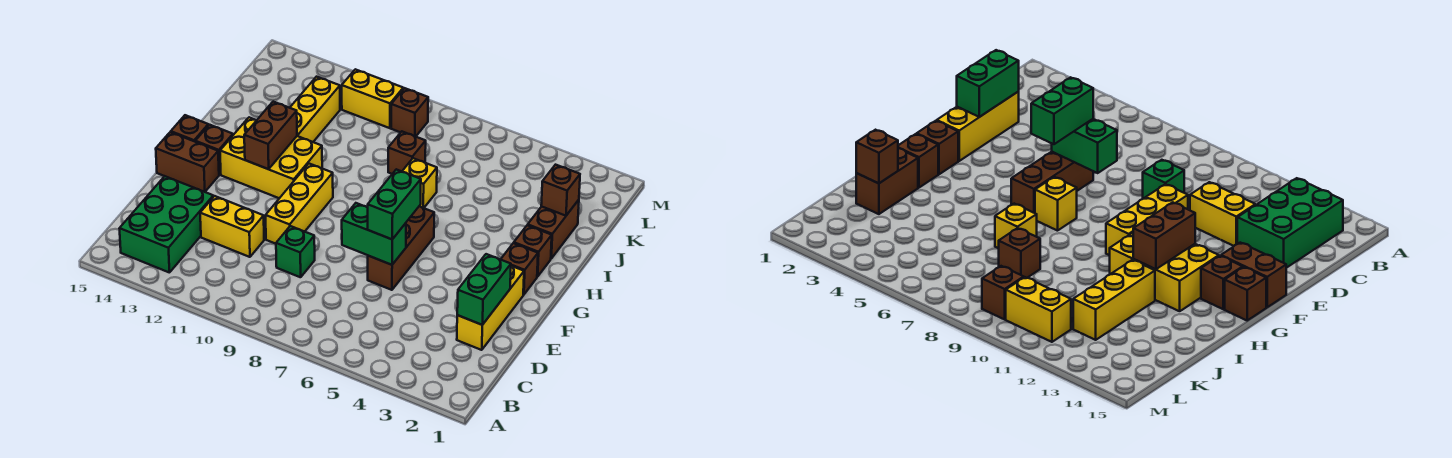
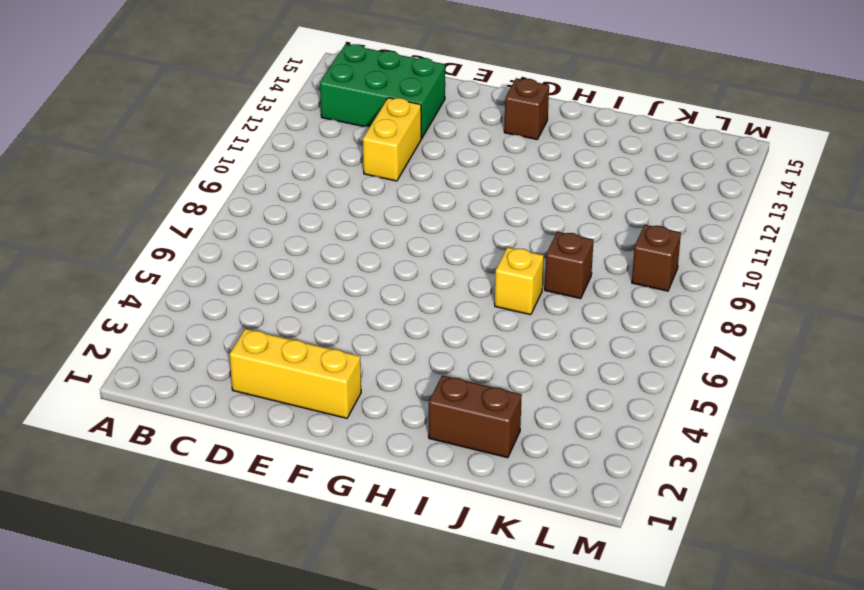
none -> green 1x1 brick [276,226,315,277]
none -> brown 1x3 brick [368,206,434,290]
none -> yellow 1x3 brick [266,164,333,244]

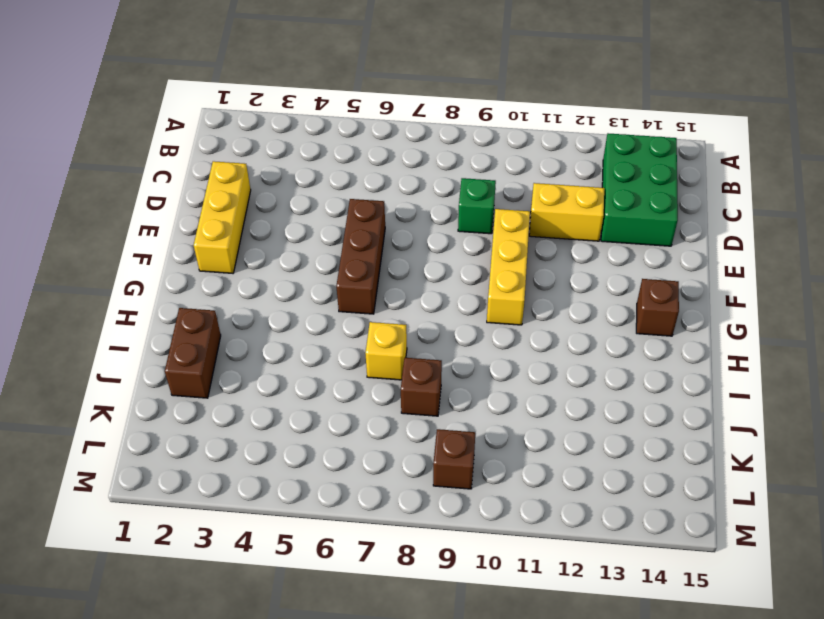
none -> brown 1x2 brick [156,132,219,192]
none -> brown 1x1 brick [501,243,538,295]
none -> yellow 1x1 brick [1035,177,1077,231]

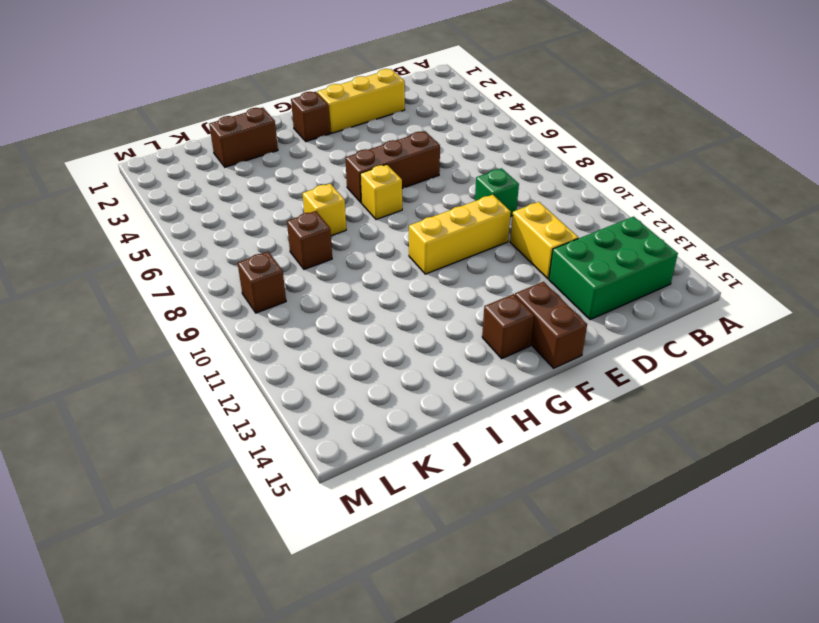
none -> yellow 2x3 brick [220,117,322,198]
none -> brown 1x1 brick [171,115,208,142]
none -> brown 1x1 brick [514,225,552,277]

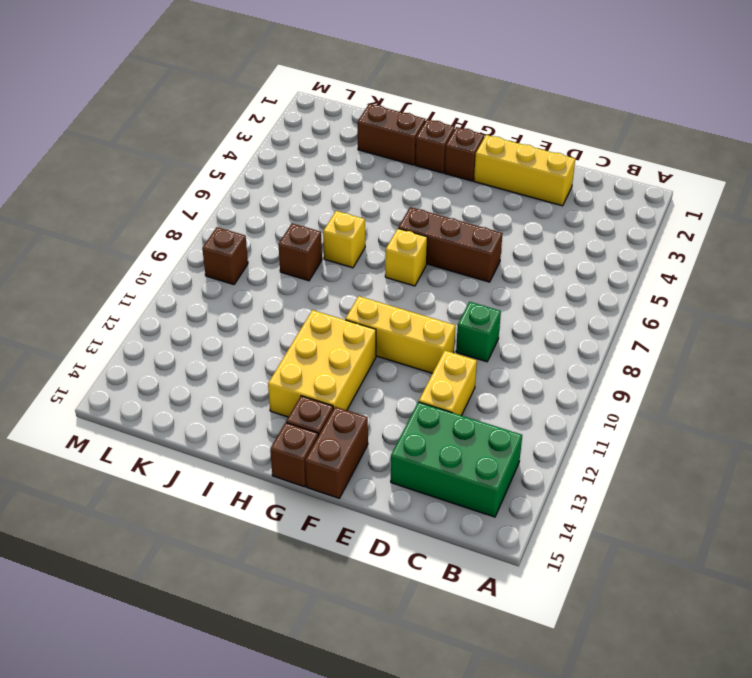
none -> yellow 1x3 brick [290,77,340,142]
none -> yellow 1x2 brick [342,69,403,128]
none -> green 1x2 brick [457,254,511,325]

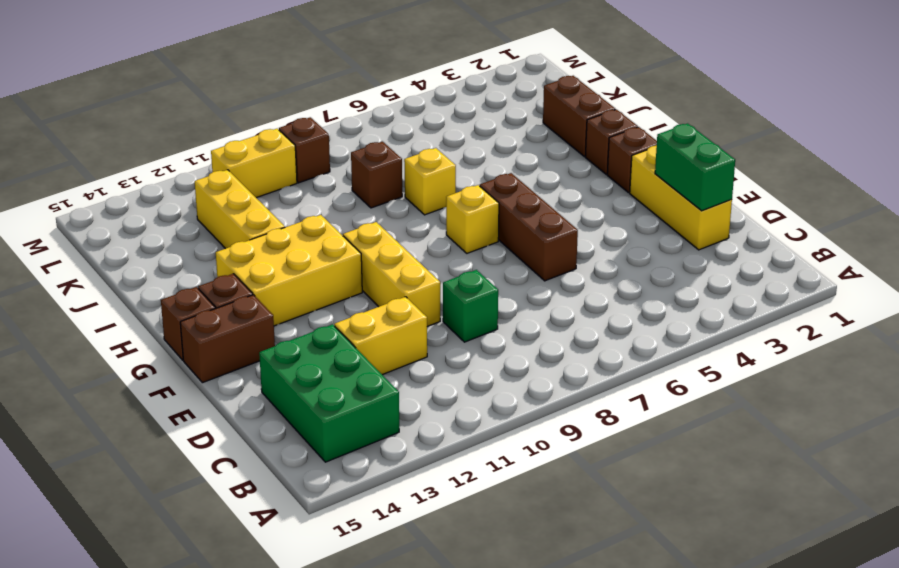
none -> green 1x2 brick [342,203,406,265]
none -> brown 1x2 brick [244,102,297,169]
none -> brown 1x1 brick [541,165,580,216]

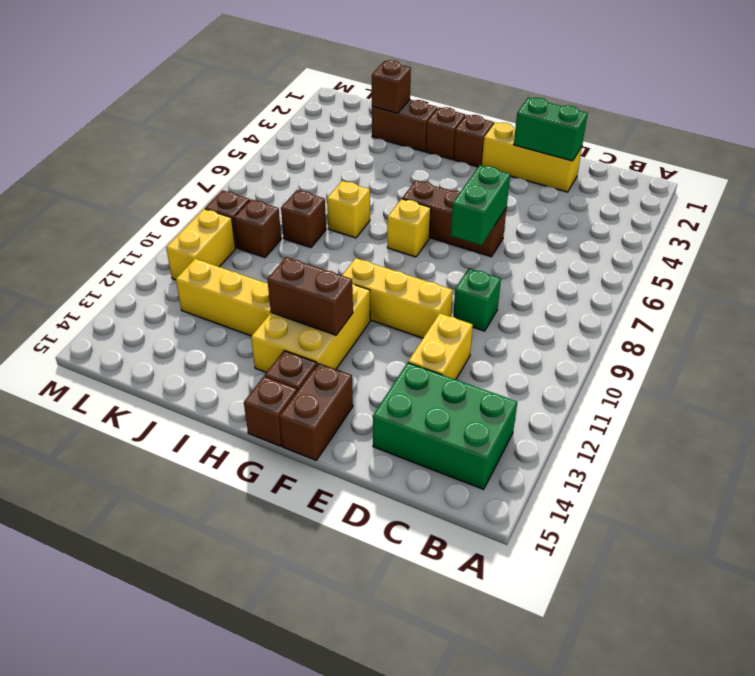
brown 1x1 brick [234,199,281,257] -> none
none -> green 1x2 brick [367,169,421,239]

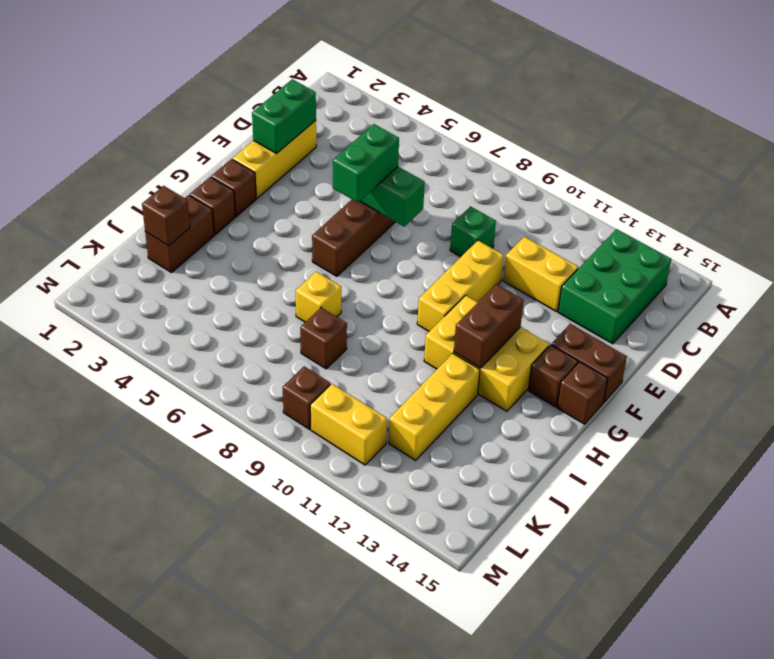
none -> yellow 1x1 brick [1035,177,1077,231]

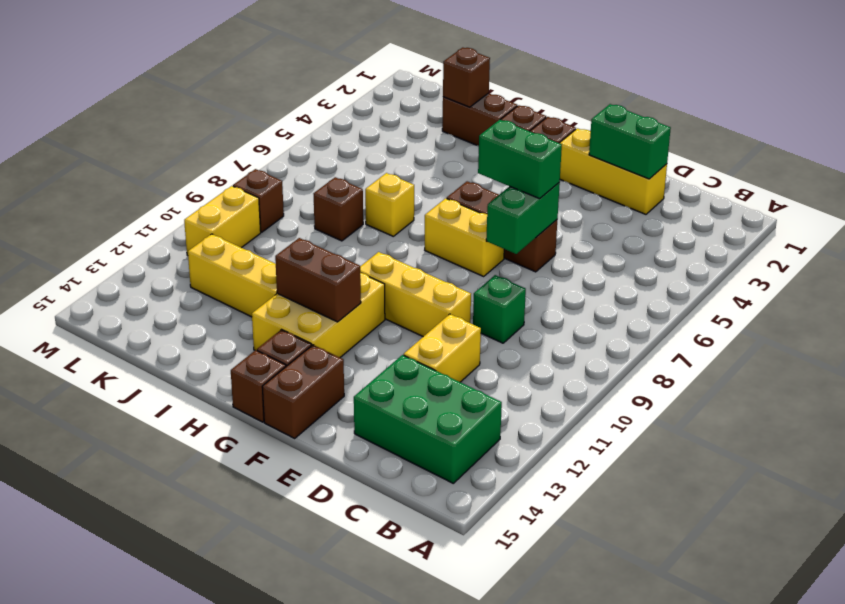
yellow 1x2 brick [425,198,504,276] -> yellow 1x1 brick [1035,177,1077,231]

